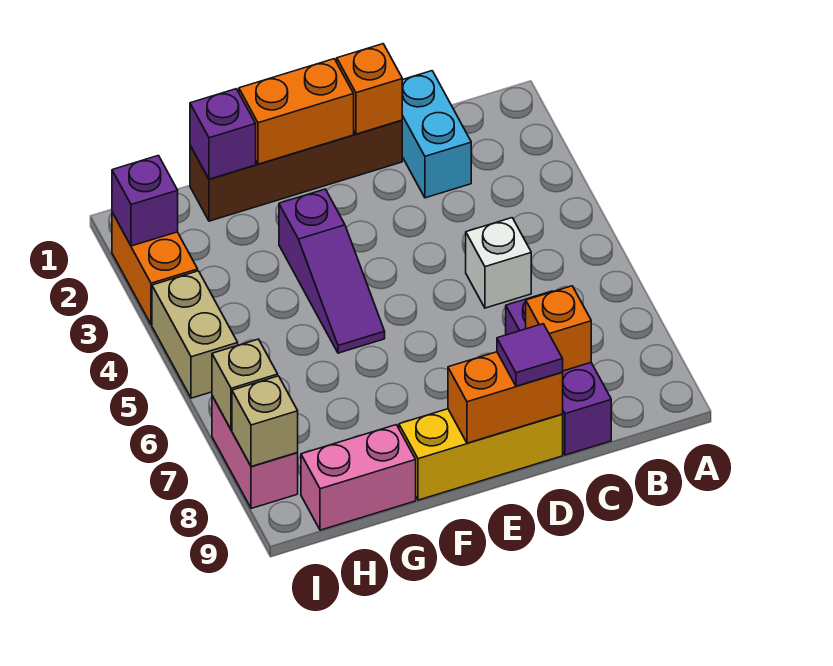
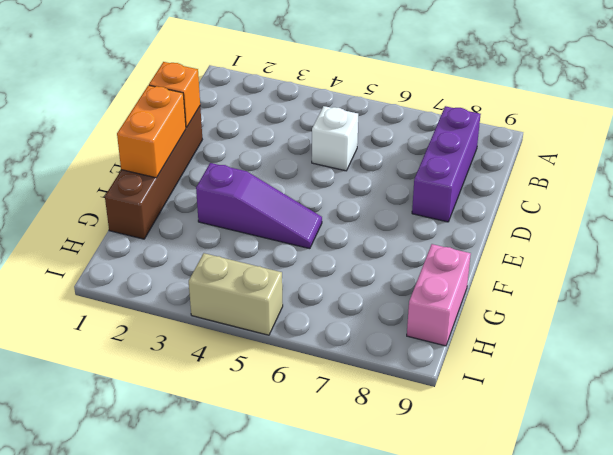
purple 1x3 brick [412,106,481,222] -> purple 1x3 brick turned to [506,291,611,455]
none -> cyan 1x2 brick [402,71,471,198]
none -> yellow 1x3 brick [399,409,563,500]
none -> orange 1x2 brick [112,212,198,325]

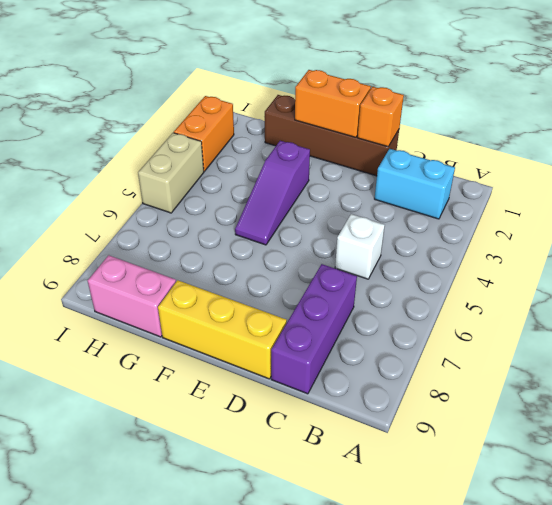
cyan 1x2 brick [374,149,455,219] -> cyan 1x2 brick turned to [402,71,471,198]
none -> pink 1x2 brick [212,396,298,508]
none -> orange 1x1 brick [526,286,591,371]
none -> orange 1x2 brick [448,352,563,443]

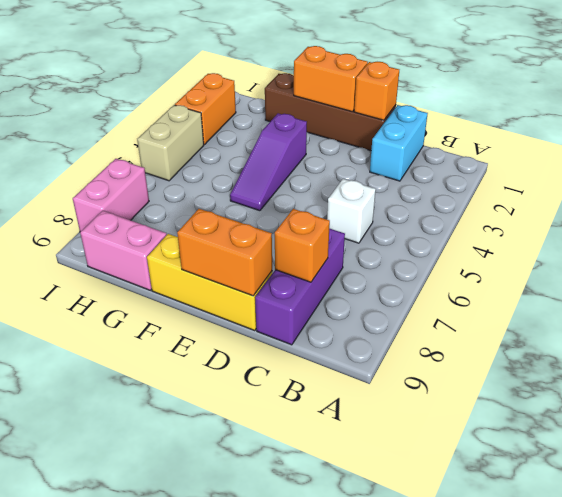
none -> purple 1x1 brick [190,89,256,179]
none -> purple 1x1 brick [112,156,178,246]
none -> tan 1x1 brick [212,339,278,430]

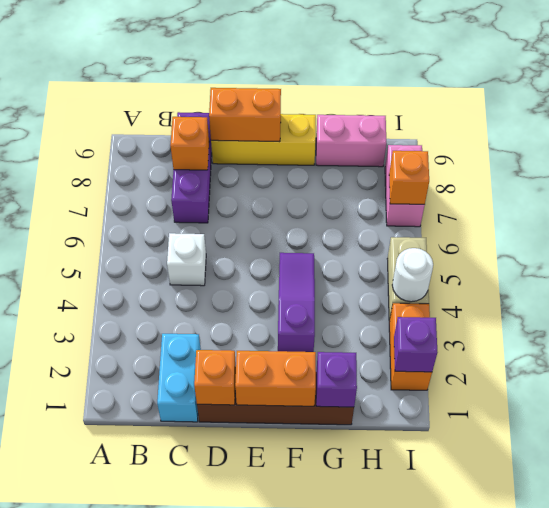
white 1x1 round brick [392,248,433,302] -> none
orange 1x1 brick [389,151,429,204] -> tan 1x1 brick [212,339,278,430]
none -> tan 1x1 brick [232,376,298,467]
none -> purple 1x1 tile [497,324,563,386]

